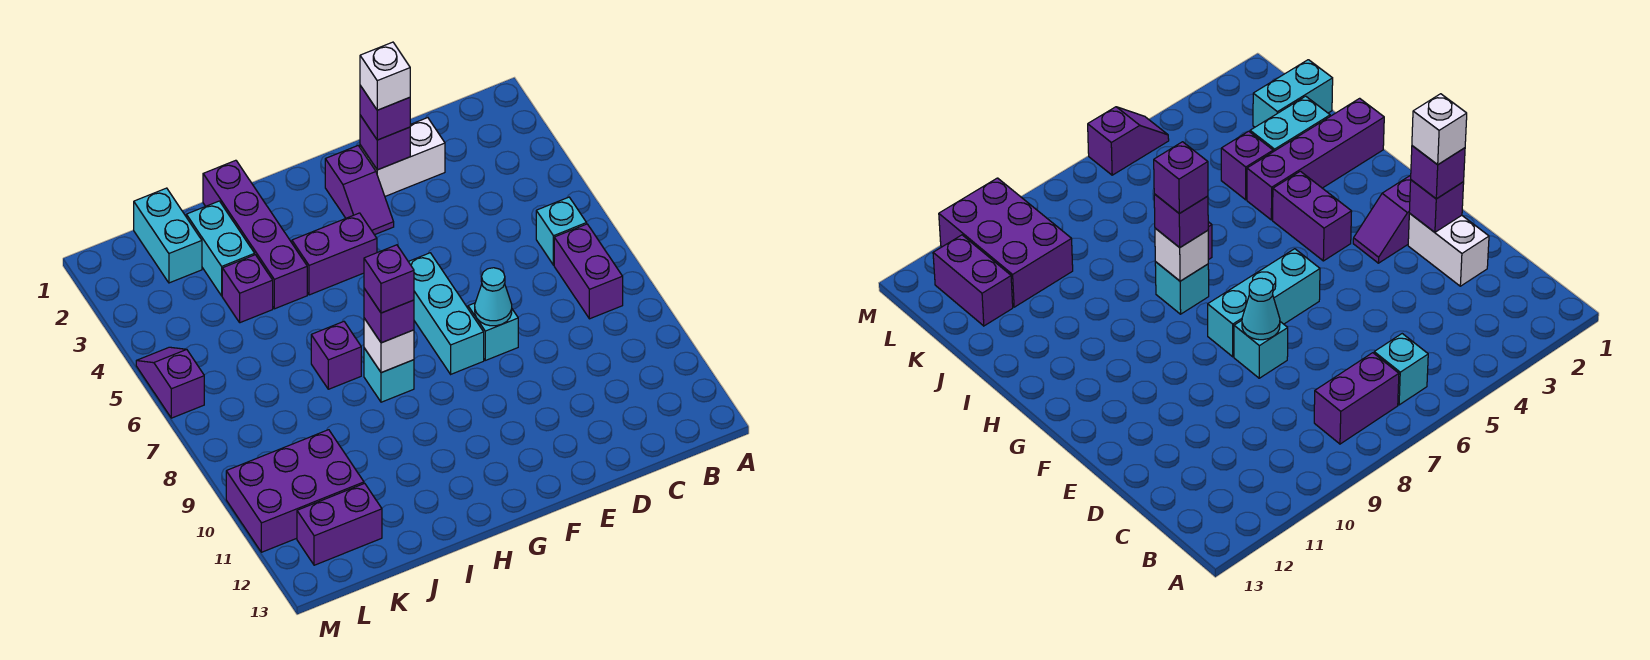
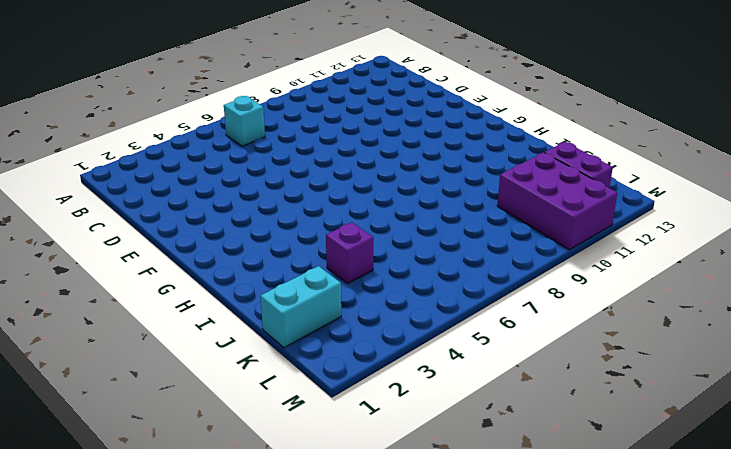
none -> purple 1x2 brick [554,224,623,319]
none -> white 1x2 brick [360,118,445,196]
none -> cyan 1x1 brick [468,303,518,360]

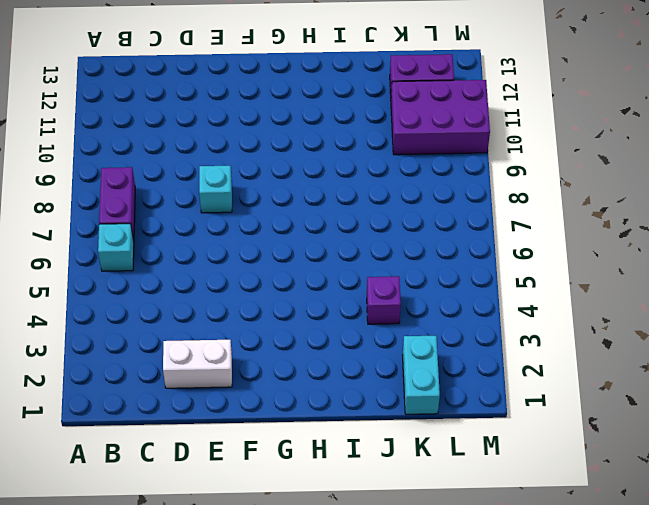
none -> purple 1x2 slope [325,146,394,235]
none -> cyan 1x3 brick [408,253,484,374]
none -> purple 1x2 brick [292,213,377,295]

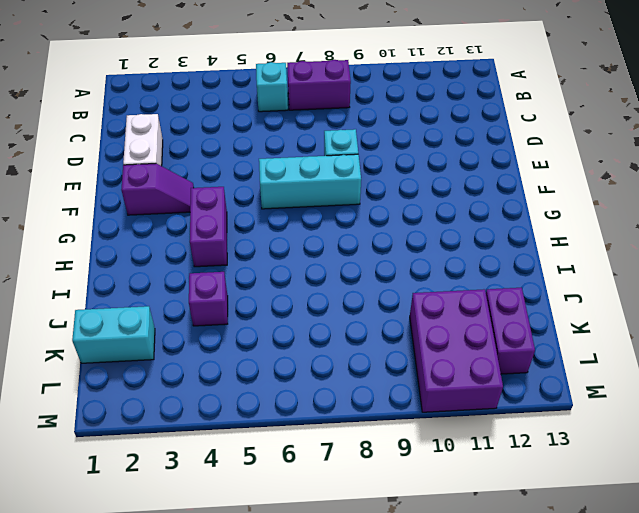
none -> cyan 1x1 brick [364,348,414,402]
none -> purple 1x4 brick [203,160,307,309]
none -> purple 1x1 brick [311,322,361,389]

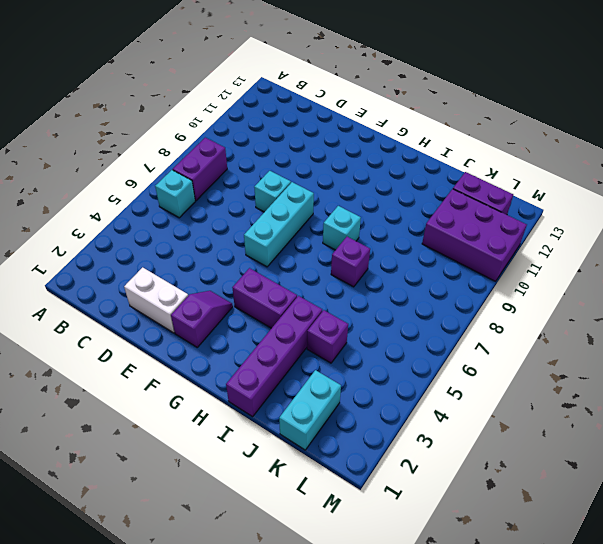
none -> cyan 1x2 brick [186,201,255,296]
none -> purple 1x2 slope [136,347,204,418]
none -> purple 1x1 brick [360,115,410,170]

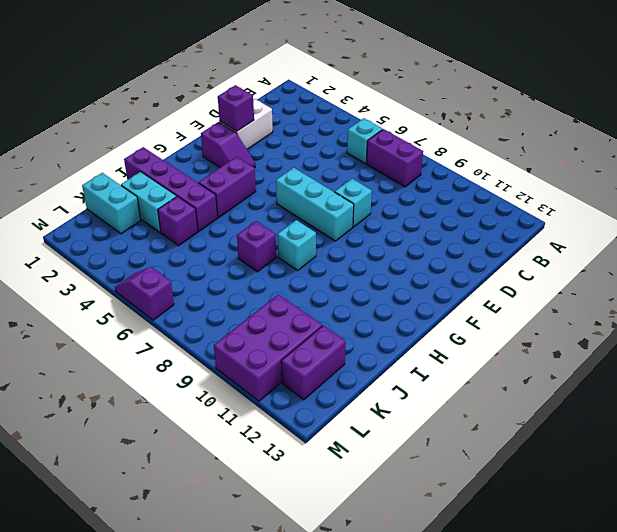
none -> cyan 1x1 cone [475,268,512,326]
none -> white 1x1 brick [364,318,414,373]
none -> purple 1x1 brick [360,86,410,140]

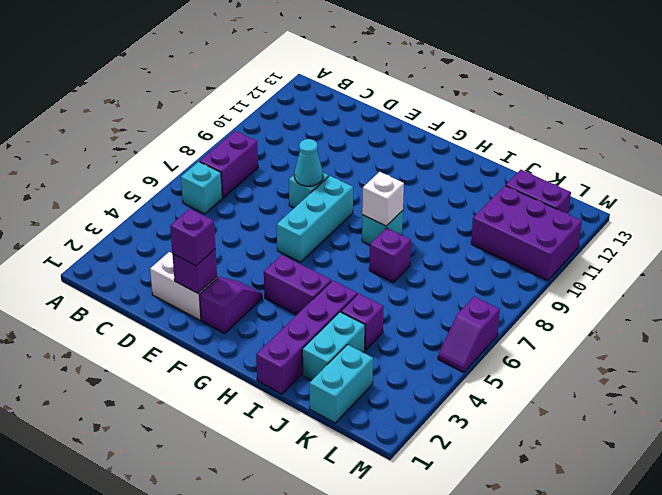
none -> purple 1x1 brick [364,289,414,343]
none -> white 1x1 brick [360,42,410,110]
none -> purple 1x1 brick [364,245,414,313]

